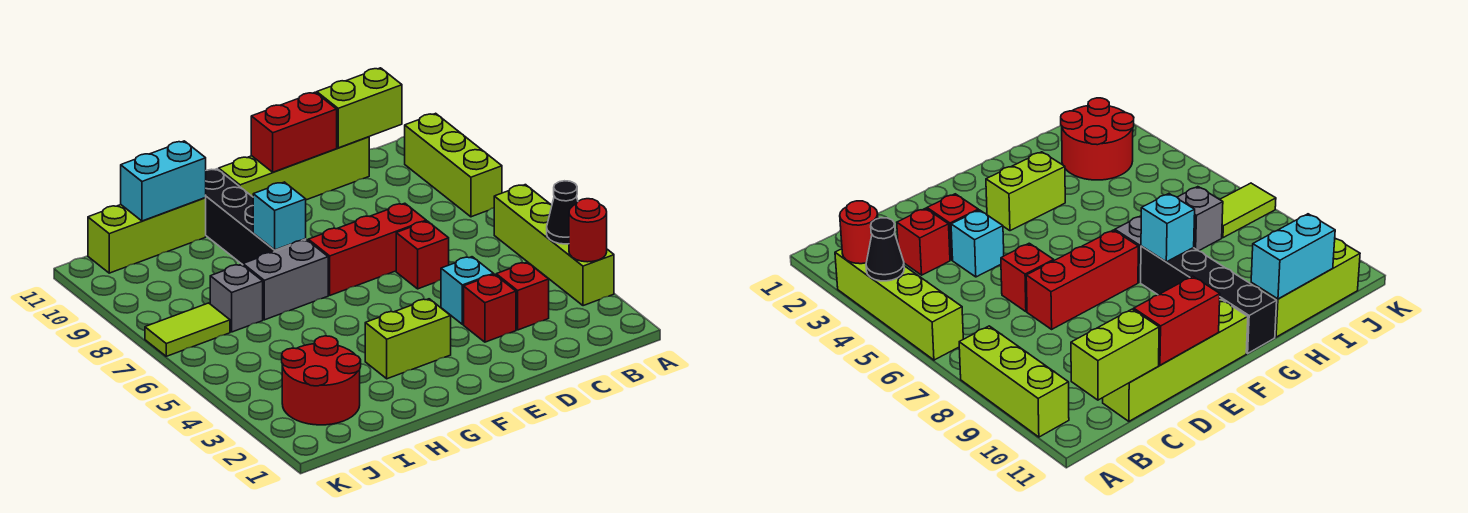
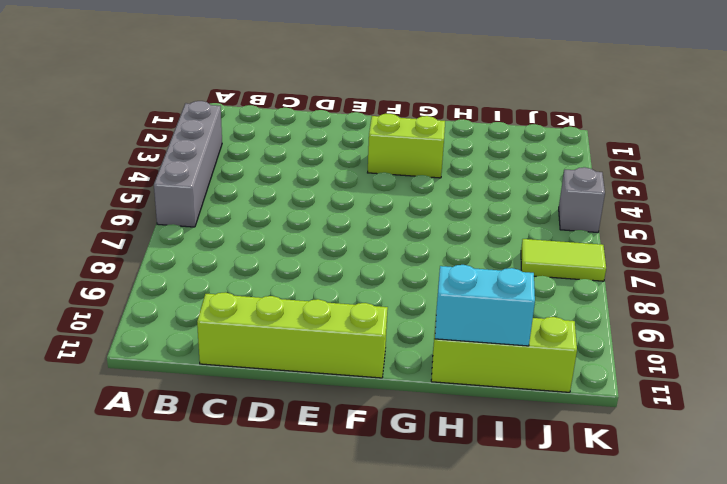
grey 1x4 brick [154,101,222,227] -> lime 1x4 brick [494,185,614,306]
grey 1x1 brick [559,167,605,232] -> grey 1x1 brick moved to [210,264,263,332]
none -> lime 1x3 brick [405,113,502,217]
none -> red 1x1 brick [496,262,549,330]
none -> red 1x1 brick [464,274,516,342]

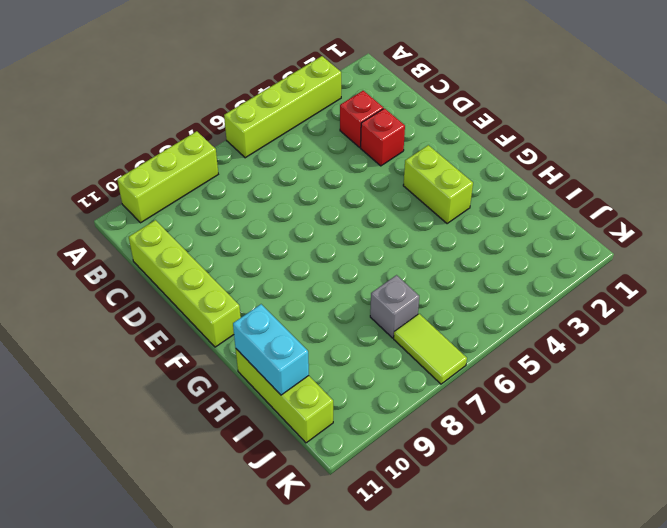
none -> cyan 1x1 brick [441,257,494,324]
none -> red 1x1 brick [396,221,449,289]
none -> red 1x3 brick [308,203,426,295]

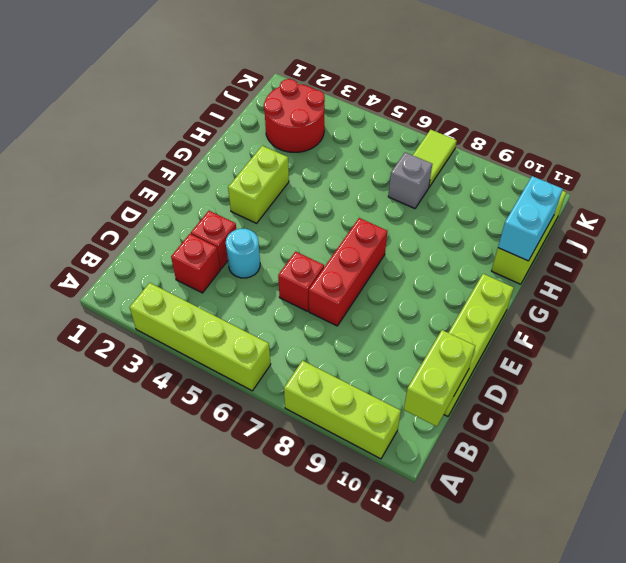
cyan 1x1 round brick [226,229,260,278] -> cyan 1x1 brick [441,257,494,324]
none -> grey 1x2 brick [243,240,328,320]
none -> black 1x4 brick [206,169,306,265]
none -> red 1x1 round brick [569,199,607,262]

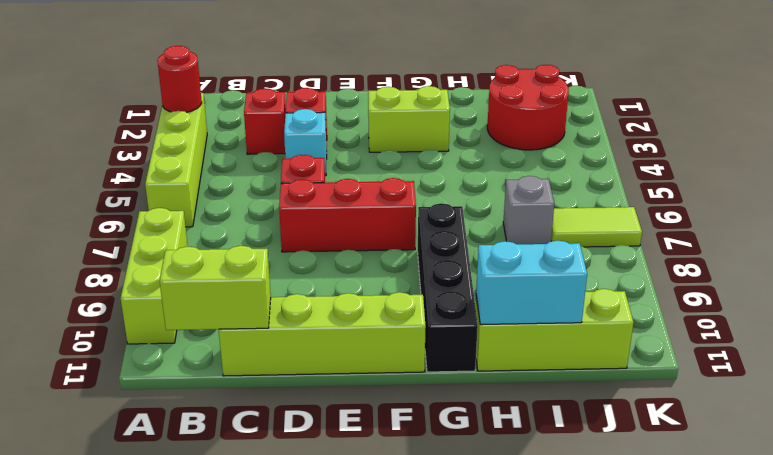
none -> grey 1x2 brick [243,240,328,320]
none -> black 1x1 cone [547,181,578,244]
none -> red 1x2 brick [251,92,337,172]

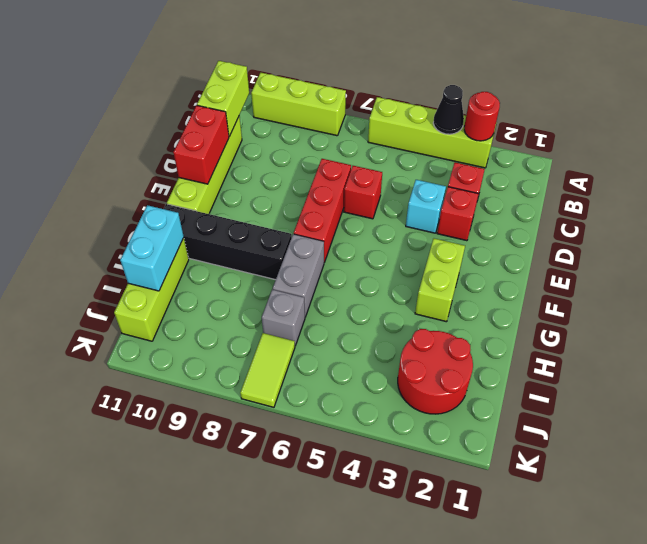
none -> cyan 1x1 brick [253,182,306,250]

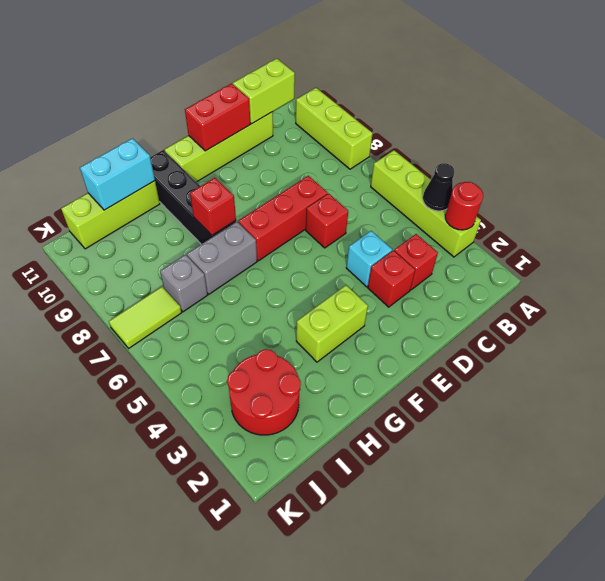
red 1x1 brick [190,178,236,235] -> cyan 1x1 brick [253,182,306,250]

